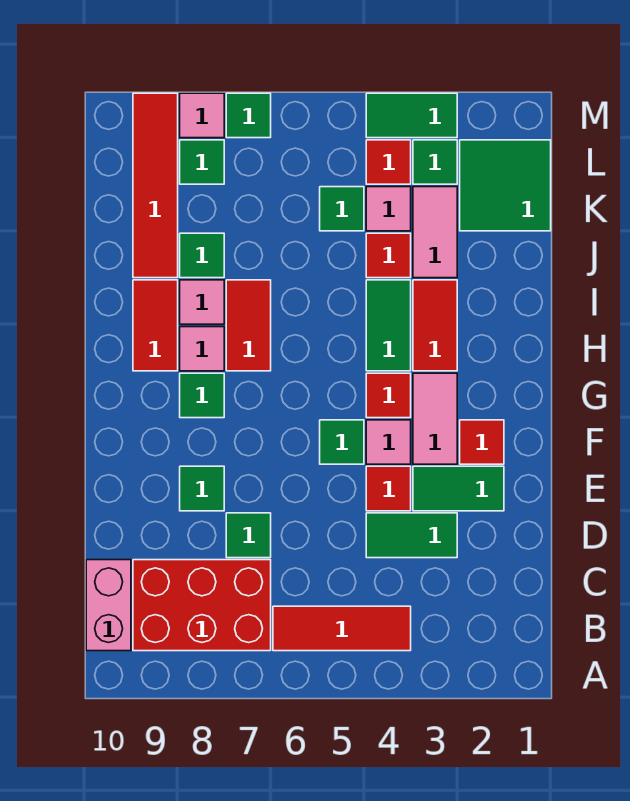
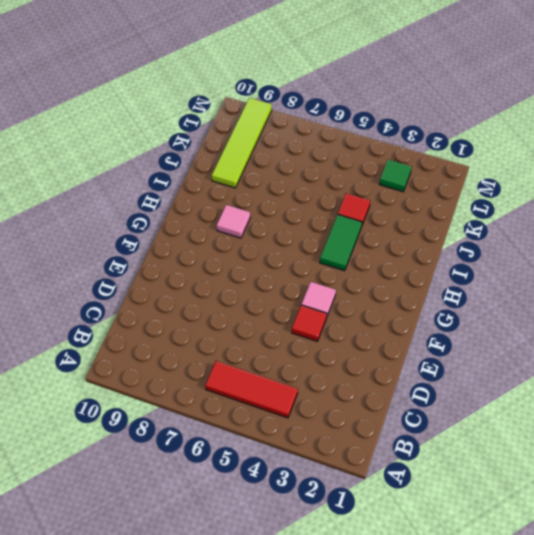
lime 1x4 tile [212,98,272,188] -> red 1x4 tile [133,93,178,278]
none -> red 2x3 brick [133,560,271,651]
none -> pink 1x2 brick [86,560,131,651]
none -> green 1x2 tile [366,513,457,558]
none -> green 1x1 tile [226,513,271,558]

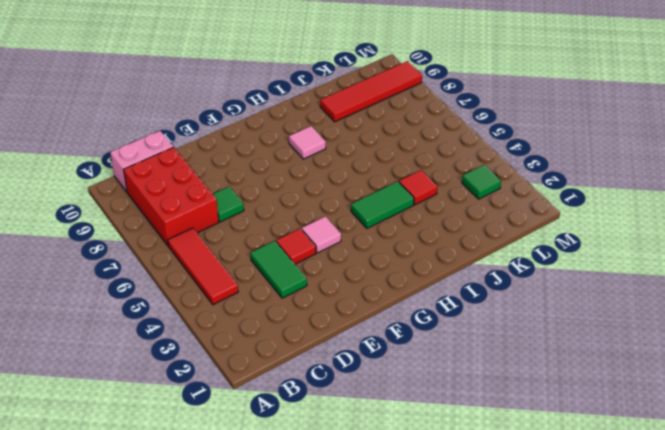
none -> green 1x2 tile [413,466,504,511]
none -> green 1x1 tile [180,466,224,511]
none -> red 1x1 tile [460,420,504,464]
none -> pink 1x2 tile [413,373,457,464]

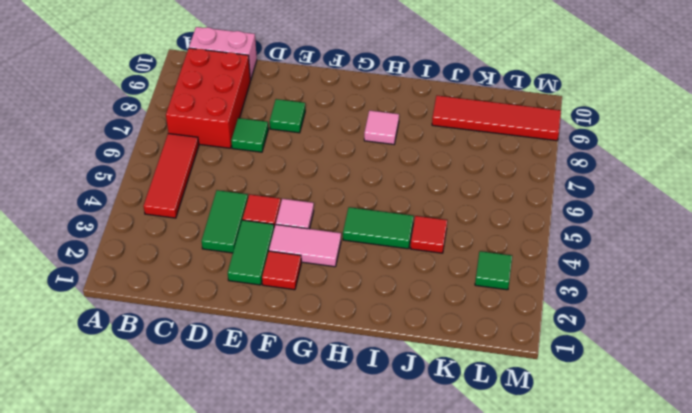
none -> green 1x1 tile [320,420,364,464]
none -> red 1x1 tile [366,373,411,418]
none -> green 1x1 tile [180,373,224,418]
none -> red 1x2 tile [413,280,457,371]

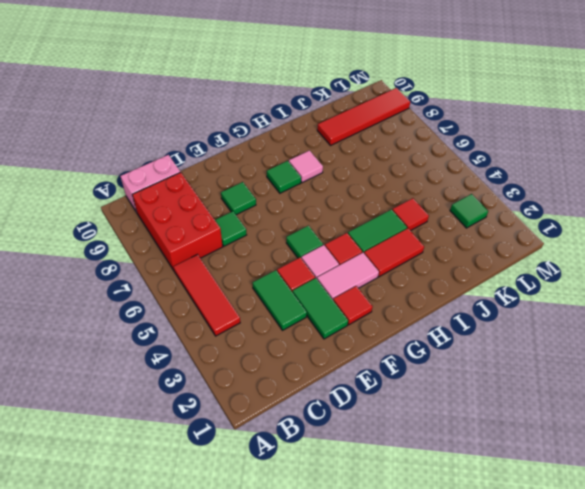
none -> red 1x2 tile [226,280,271,371]
none -> red 1x2 tile [133,280,178,371]
none -> pink 1x1 tile [180,280,224,324]
none -> pink 1x2 tile [413,187,457,278]

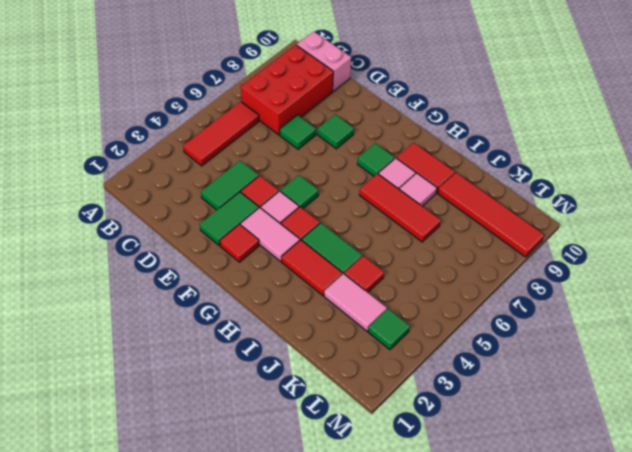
red 1x3 tile [359,174,441,242] -> red 1x2 tile [226,280,271,371]
none -> green 1x1 tile [180,233,224,278]
none -> green 2x2 tile [460,140,551,231]
none -> pink 1x1 tile [366,187,411,231]
none -> green 1x1 tile [320,187,364,231]

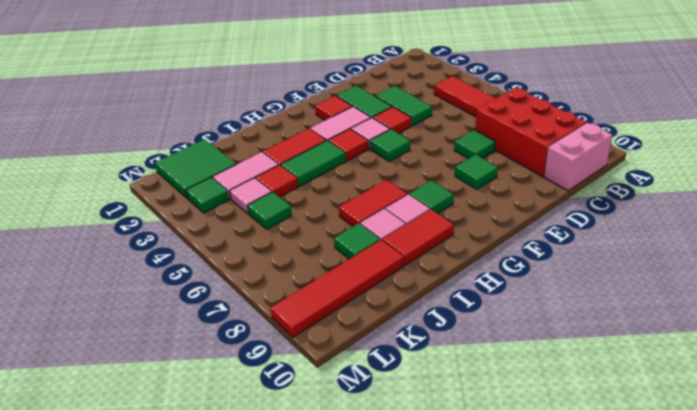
none -> red 1x1 tile [366,140,411,184]
none -> green 1x1 tile [180,140,224,184]
none -> green 1x2 tile [366,93,457,138]
none -> green 1x1 tile [226,93,271,138]

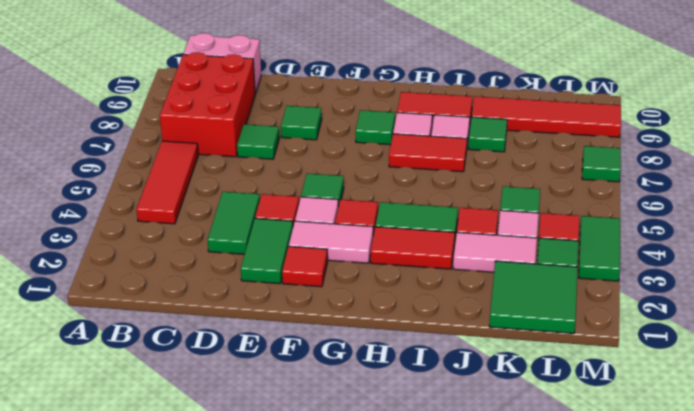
none -> green 1x1 tile [180,140,224,184]
none -> pink 1x1 tile [180,93,224,138]

